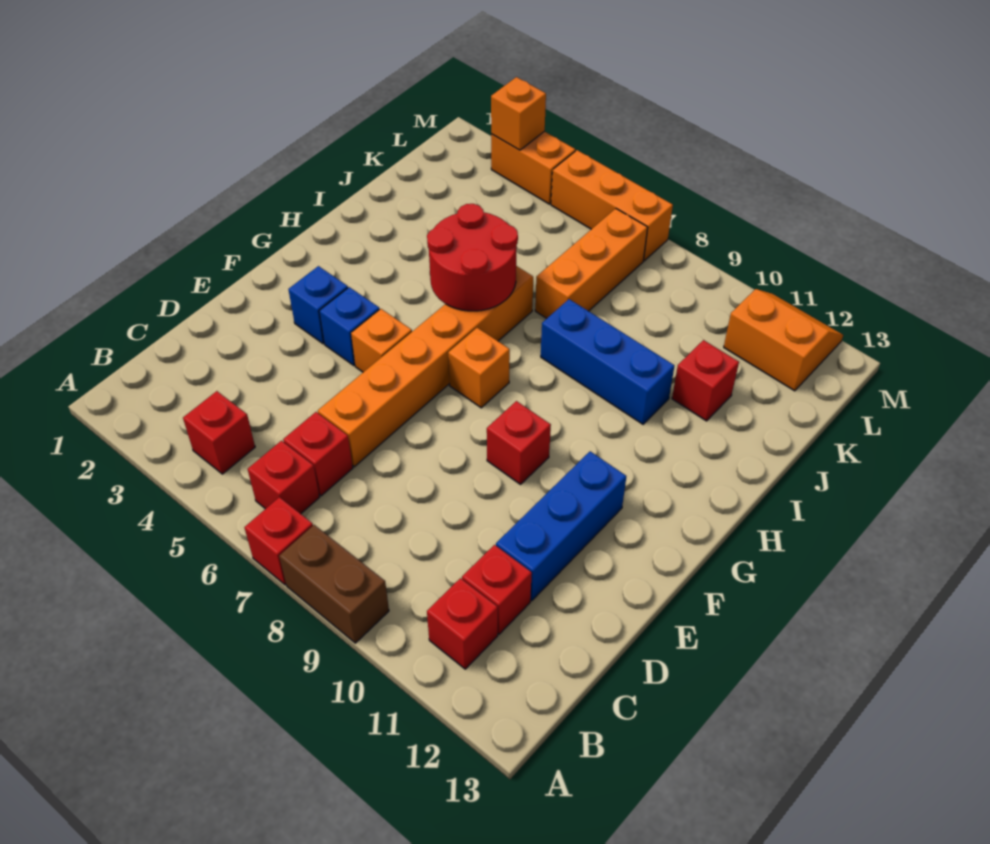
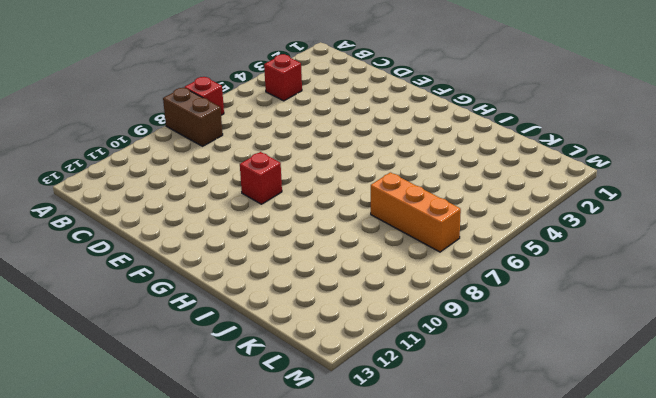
brown 1x2 brick [163,88,223,146] -> brown 1x2 brick turned to [279,525,389,643]
none -> red 1x1 brick [248,441,320,514]
none -> red 1x1 brick [427,578,498,669]
none -> red 1x1 brick [283,412,353,496]

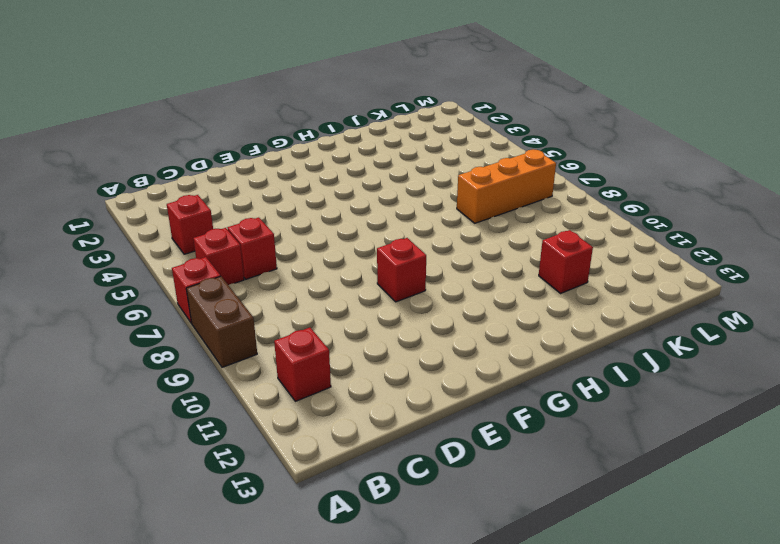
none -> red 1x1 brick [462,545,532,634]
none -> orange 1x6 brick [318,266,533,467]
none -> blue 1x3 brick [496,451,626,601]

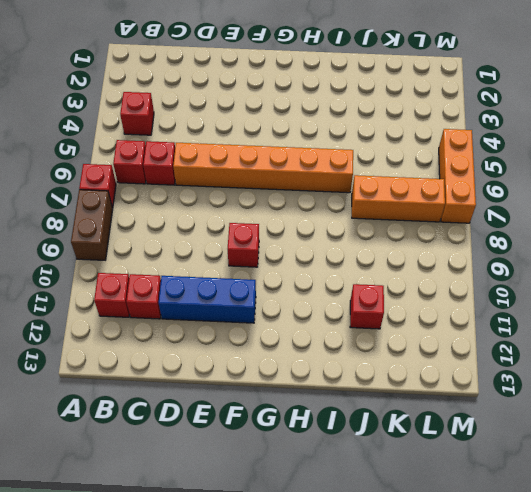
none -> blue 1x1 brick [288,266,348,344]
none -> blue 1x1 brick [319,287,380,366]
none -> orange 1x1 brick [351,309,412,372]

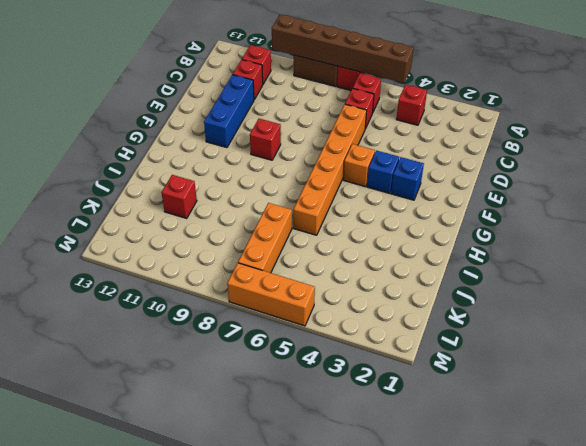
brown 1x6 brick [272,15,414,83] -> none
none -> orange 1x1 brick [448,328,510,408]
none -> blue 1x3 brick [541,299,674,424]
none -> orange 2x2 slope [724,289,843,391]

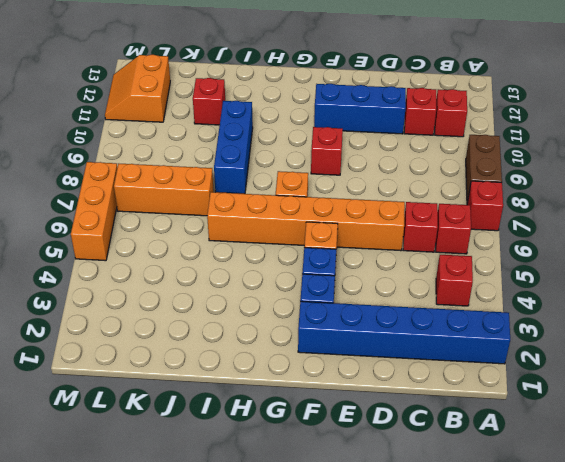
blue 1x6 brick [298,301,510,364] -> none
none -> orange 1x2 brick [491,131,576,204]
none -> red 2x2 round brick [427,204,518,311]
none -> orange 1x1 brick [491,77,546,150]

